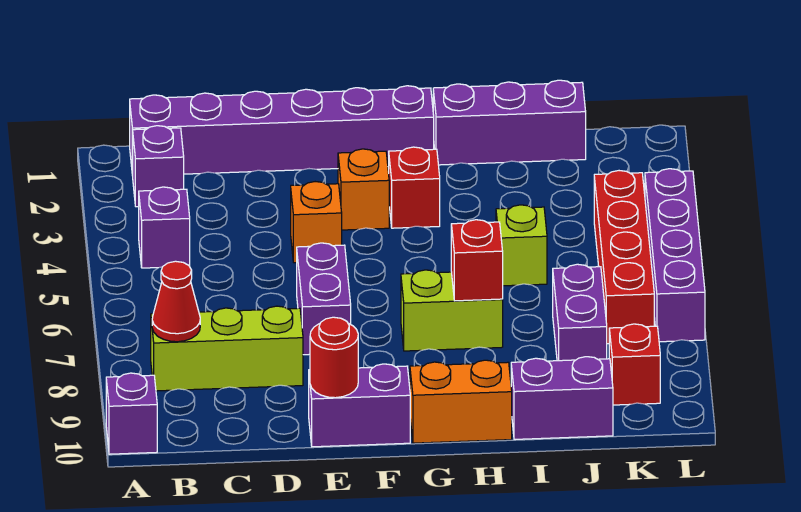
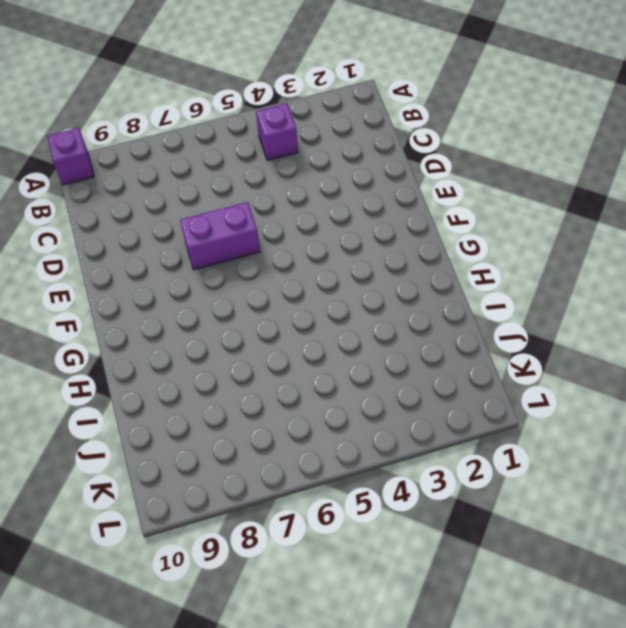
none -> purple 1x6 brick [130,86,434,176]
none -> purple 1x1 brick [133,126,184,207]
none -> lime 1x3 brick [151,306,303,391]

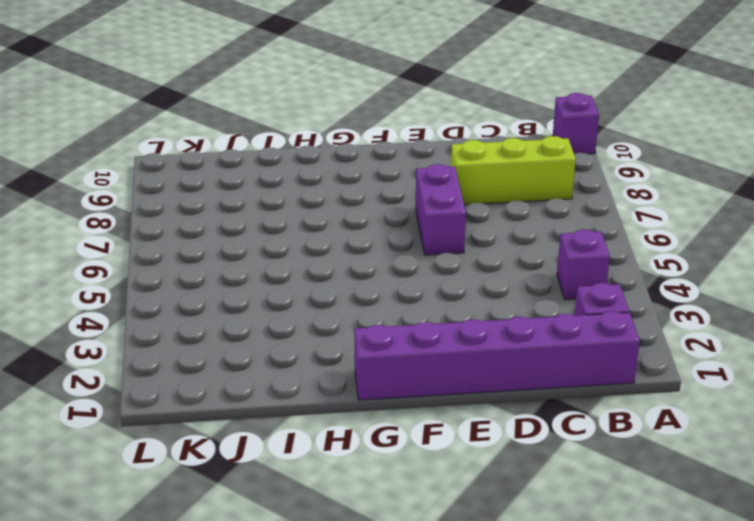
none -> orange 1x1 brick [291,182,342,263]
none -> purple 1x2 brick [309,364,410,447]
none -> orange 1x1 brick [338,149,389,230]

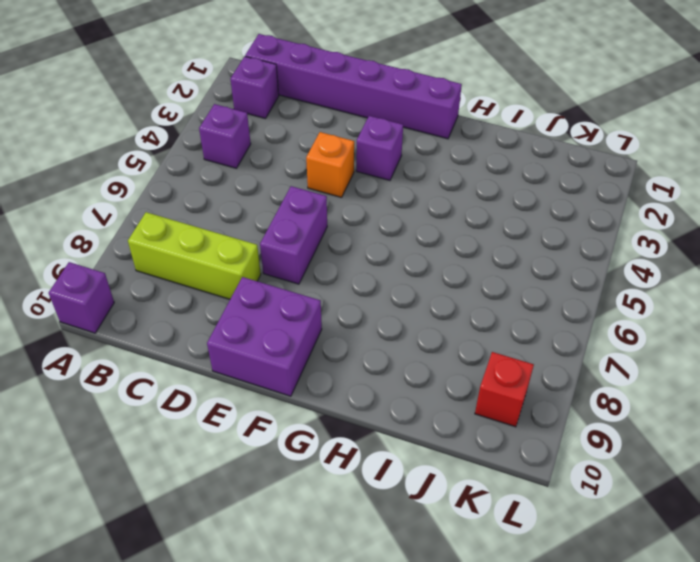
purple 2x2 brick [207,277,322,396] -> purple 1x2 brick [309,364,410,447]
purple 1x1 brick [356,116,403,180] -> orange 1x1 brick [338,149,389,230]
none -> red 1x1 brick [389,147,440,228]
none -> lime 1x2 brick [401,270,503,351]
none -> orange 1x2 brick [410,360,512,443]

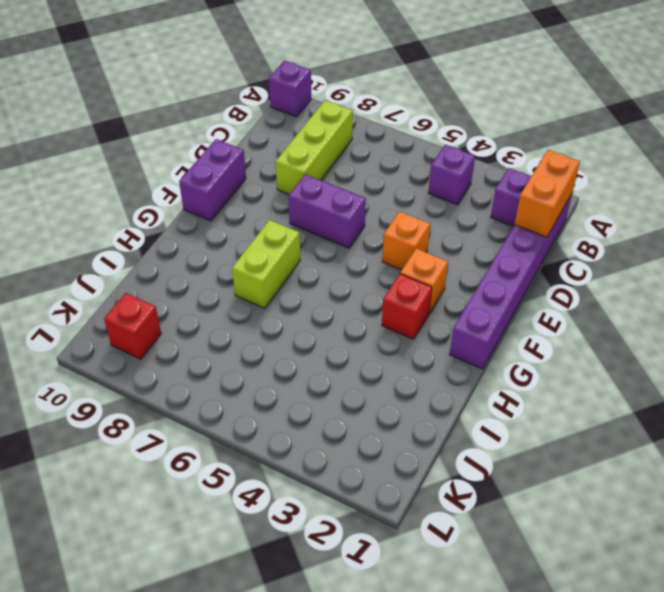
orange 1x2 brick [515,150,580,237] -> orange 1x2 brick moved to [410,360,512,443]
none -> purple 1x3 brick [433,80,586,165]
none -> lime 1x1 brick [496,205,547,286]
none -> purple 1x2 brick [511,357,613,439]

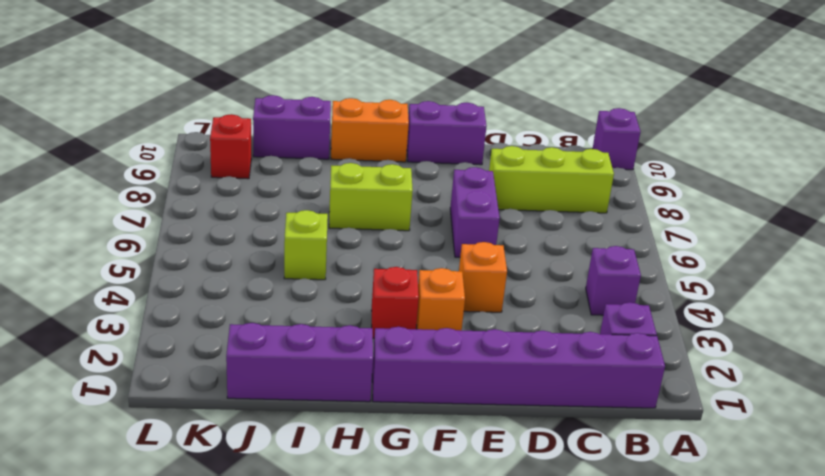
none -> purple 1x2 brick [553,264,607,361]
none -> red 1x4 brick [594,171,654,344]
none -> purple 1x4 brick [645,169,705,342]

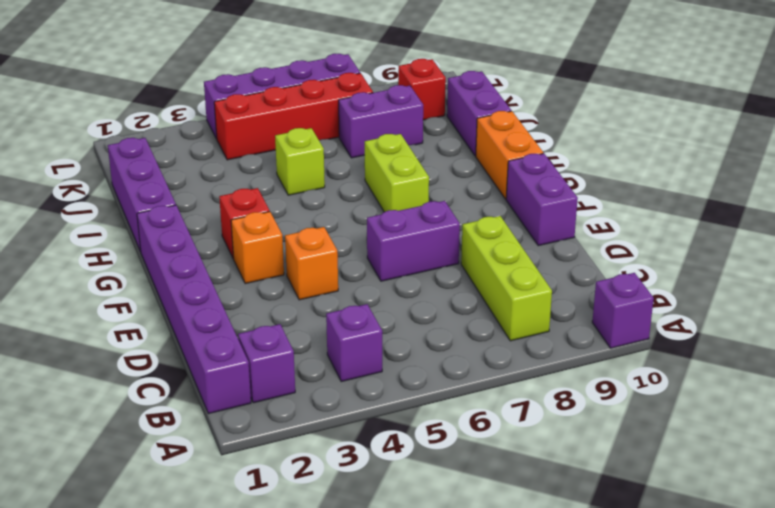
none -> red 1x1 cone [152,261,200,342]
none -> red 1x1 round brick [310,317,358,398]
none -> red 1x1 brick [451,220,503,301]

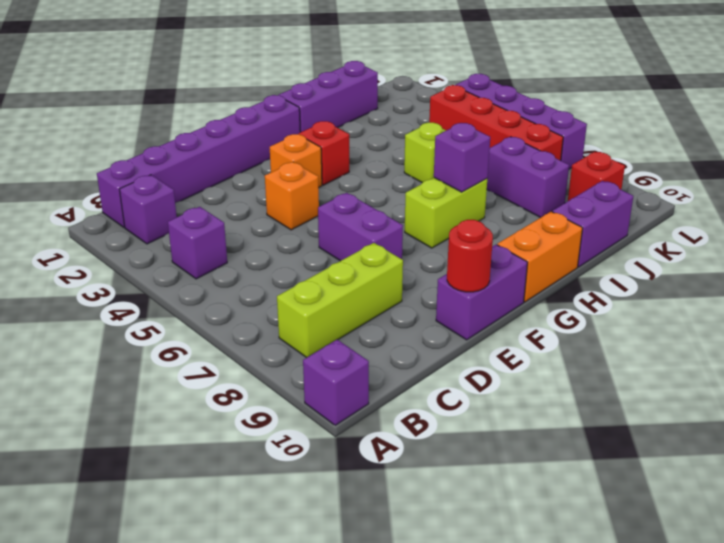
purple 1x1 brick [434,123,490,192] -> red 1x1 brick [451,220,503,301]
none -> red 1x1 cone [152,261,200,342]

